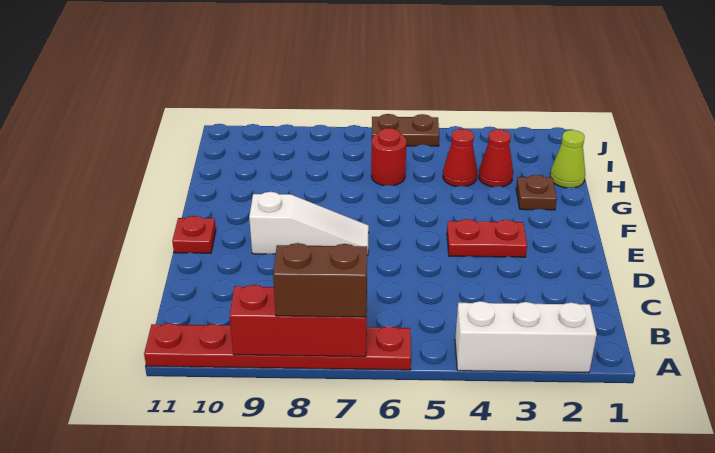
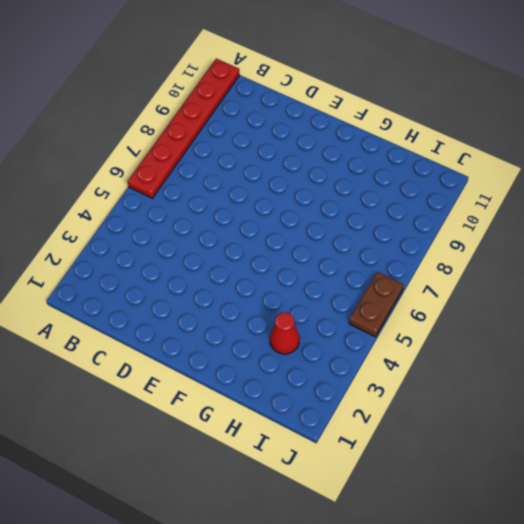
none -> white 1x3 brick [455,301,597,373]
none -> red 1x2 plate [447,219,527,257]
none -> white 1x3 slope [249,192,369,255]

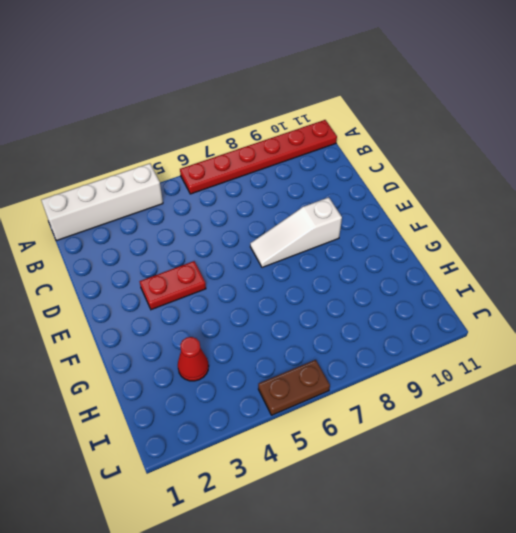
white 1x4 brick [41,163,163,241] -> white 1x3 brick [455,301,597,373]
none -> red 1x1 plate [172,216,216,253]
none -> brown 1x1 plate [516,175,557,210]
none -> lime 1x1 cone [550,130,585,188]

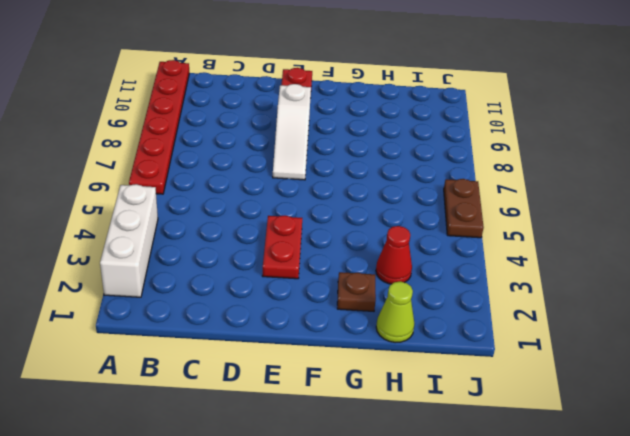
none -> red 1x1 cone [443,129,477,186]
none -> red 1x1 round brick [371,128,406,186]
none -> red 1x3 brick [230,285,367,357]

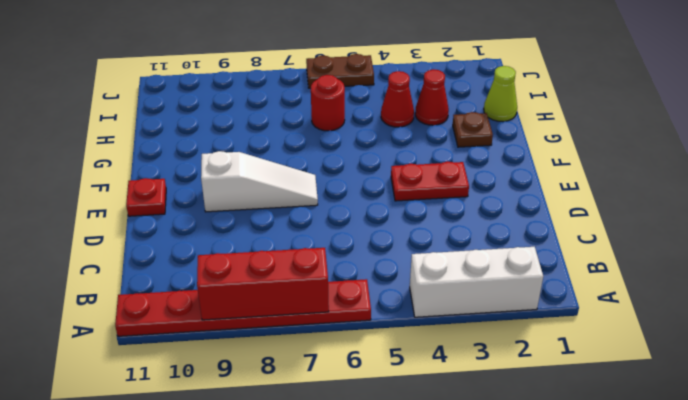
none -> brown 1x2 brick [273,243,367,317]

